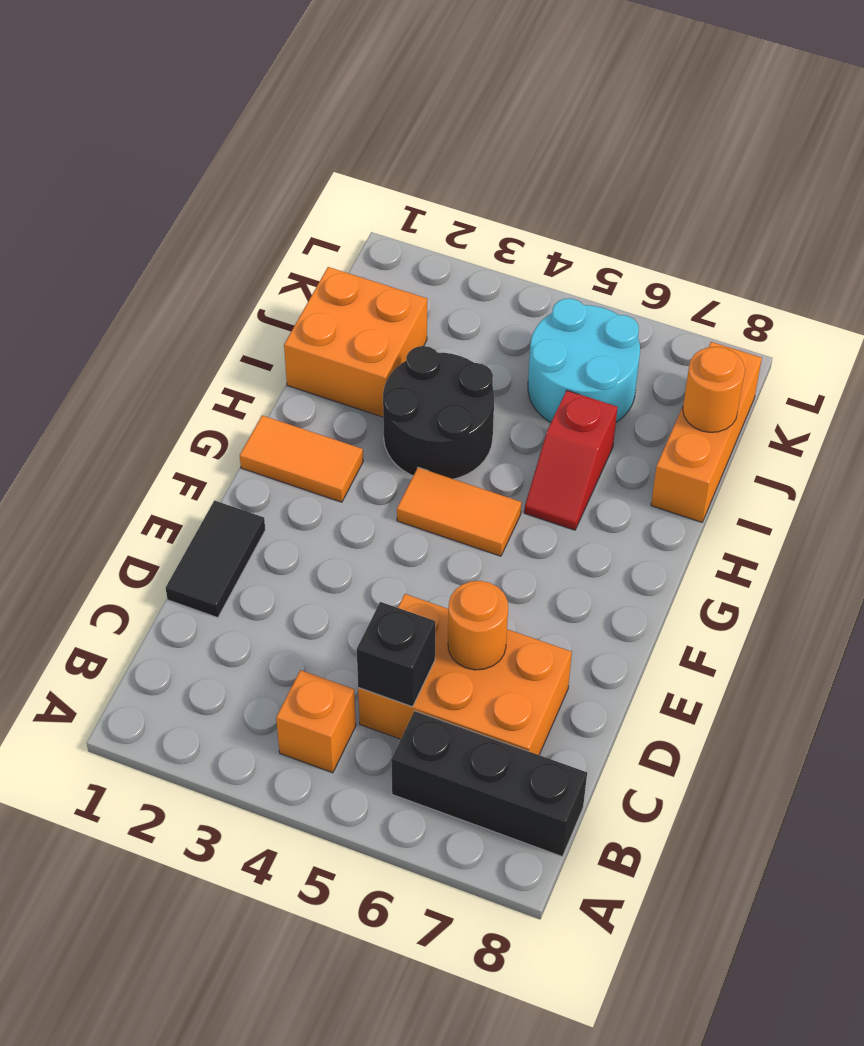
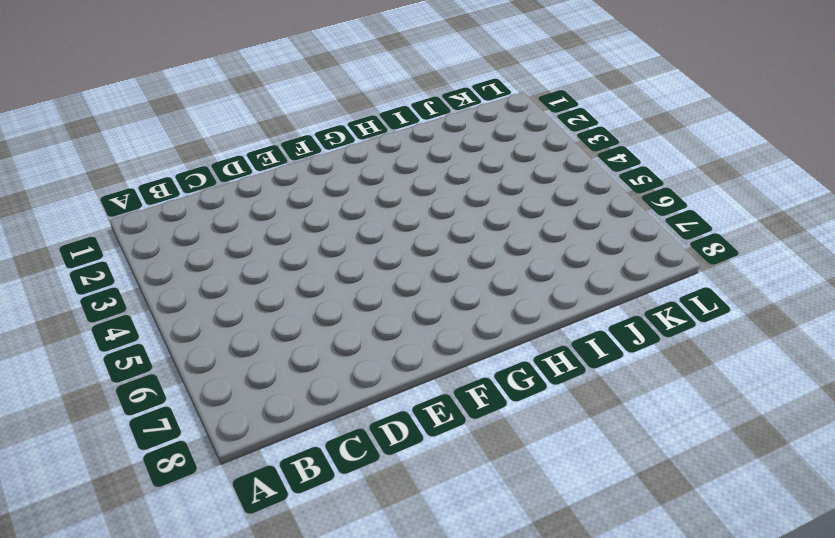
none -> orange 1x1 brick [276,670,356,773]
none -> black 1x3 brick [391,711,587,857]
none -> orange 2x3 brick [358,594,572,755]

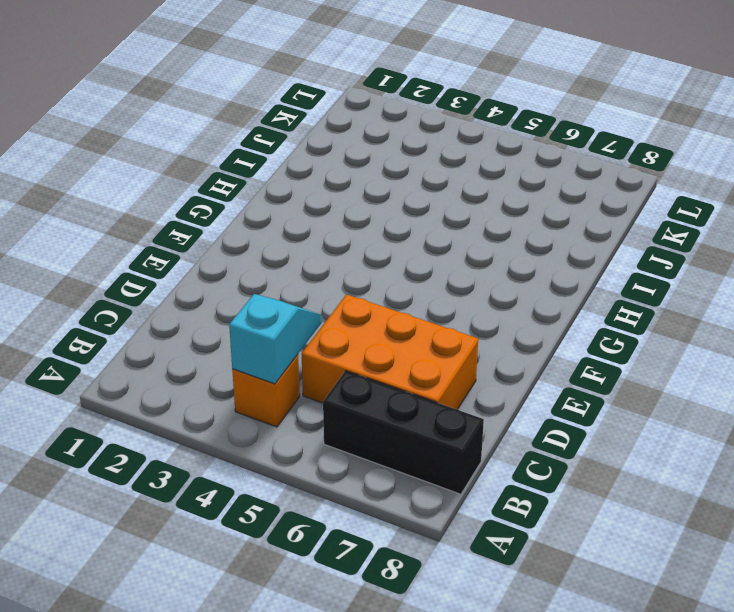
cyan 1x2 slope [229,294,322,384] -> none
none -> black 1x2 tile [166,501,265,618]
none -> orange 1x2 tile [240,415,363,502]
none -> orange 1x2 tile [397,467,521,556]

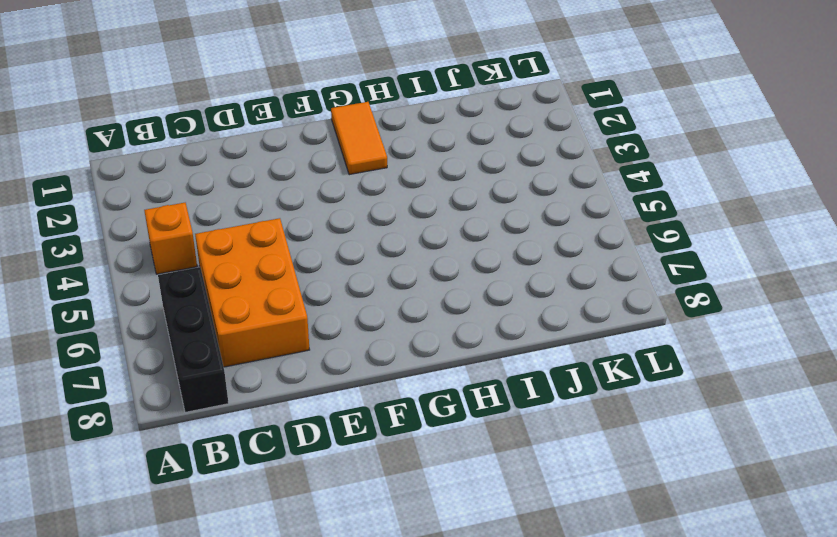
none -> black 1x2 tile [166,501,265,618]
none -> orange 1x2 tile [397,467,521,556]
none -> black 2x2 round brick [383,346,494,479]

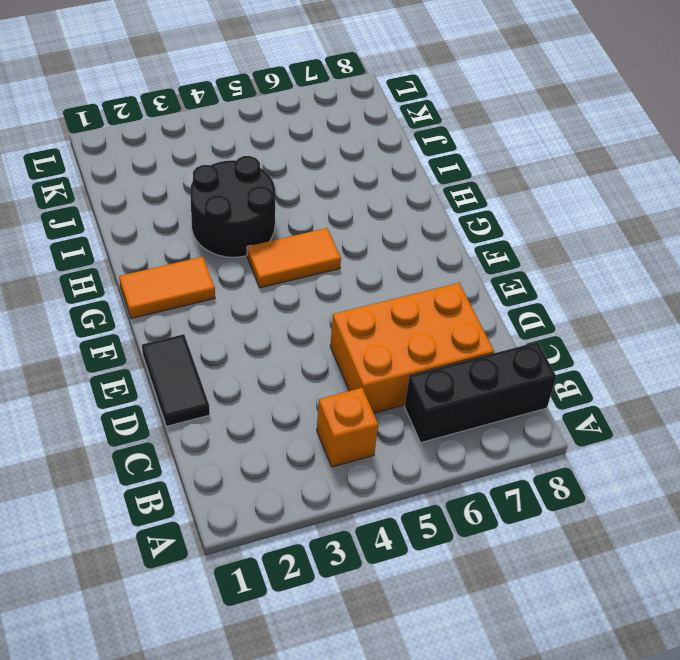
none -> red 1x2 slope [524,390,617,530]
none -> orange 2x2 brick [284,267,427,417]
none -> orange 1x3 brick [651,342,762,522]

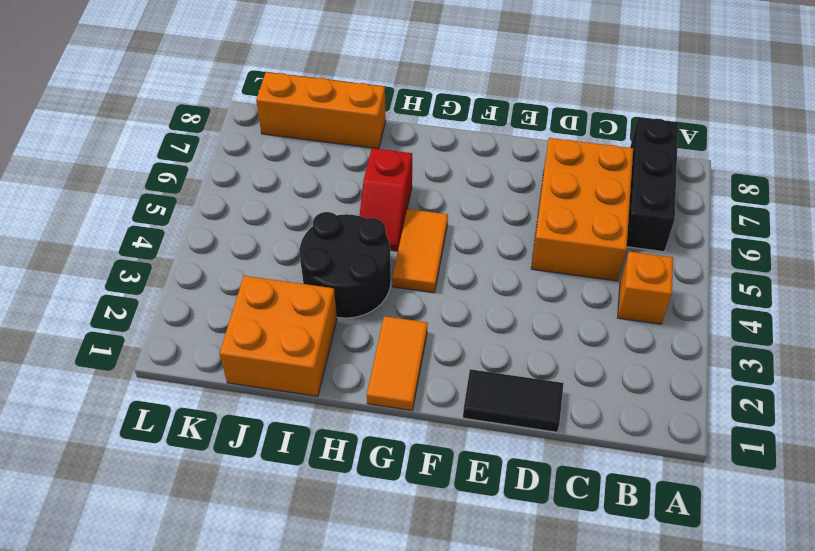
red 1x2 slope [360,148,412,251] -> red 1x2 slope turned to [524,390,617,530]
none -> cyan 2x2 round brick [528,298,640,422]
none -> black 1x1 brick [357,602,435,707]
none -> orange 1x1 round brick [448,581,508,670]

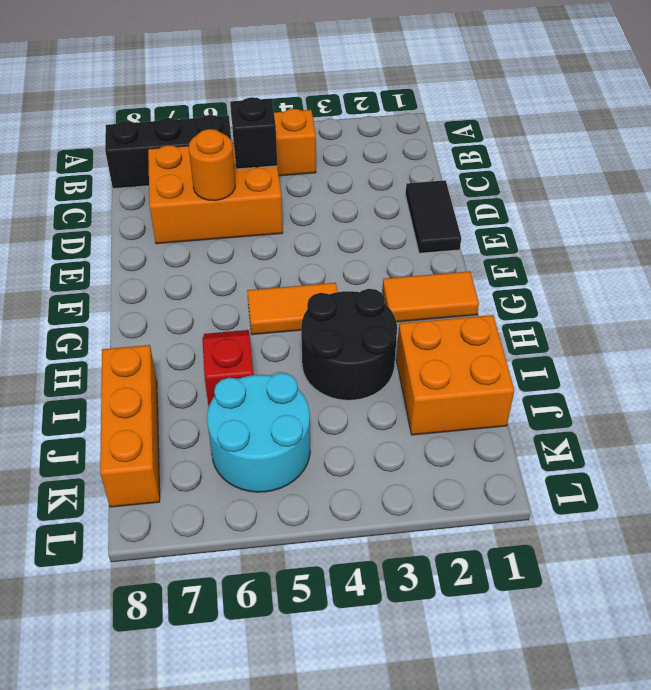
none -> orange 1x1 round brick [683,347,745,432]

